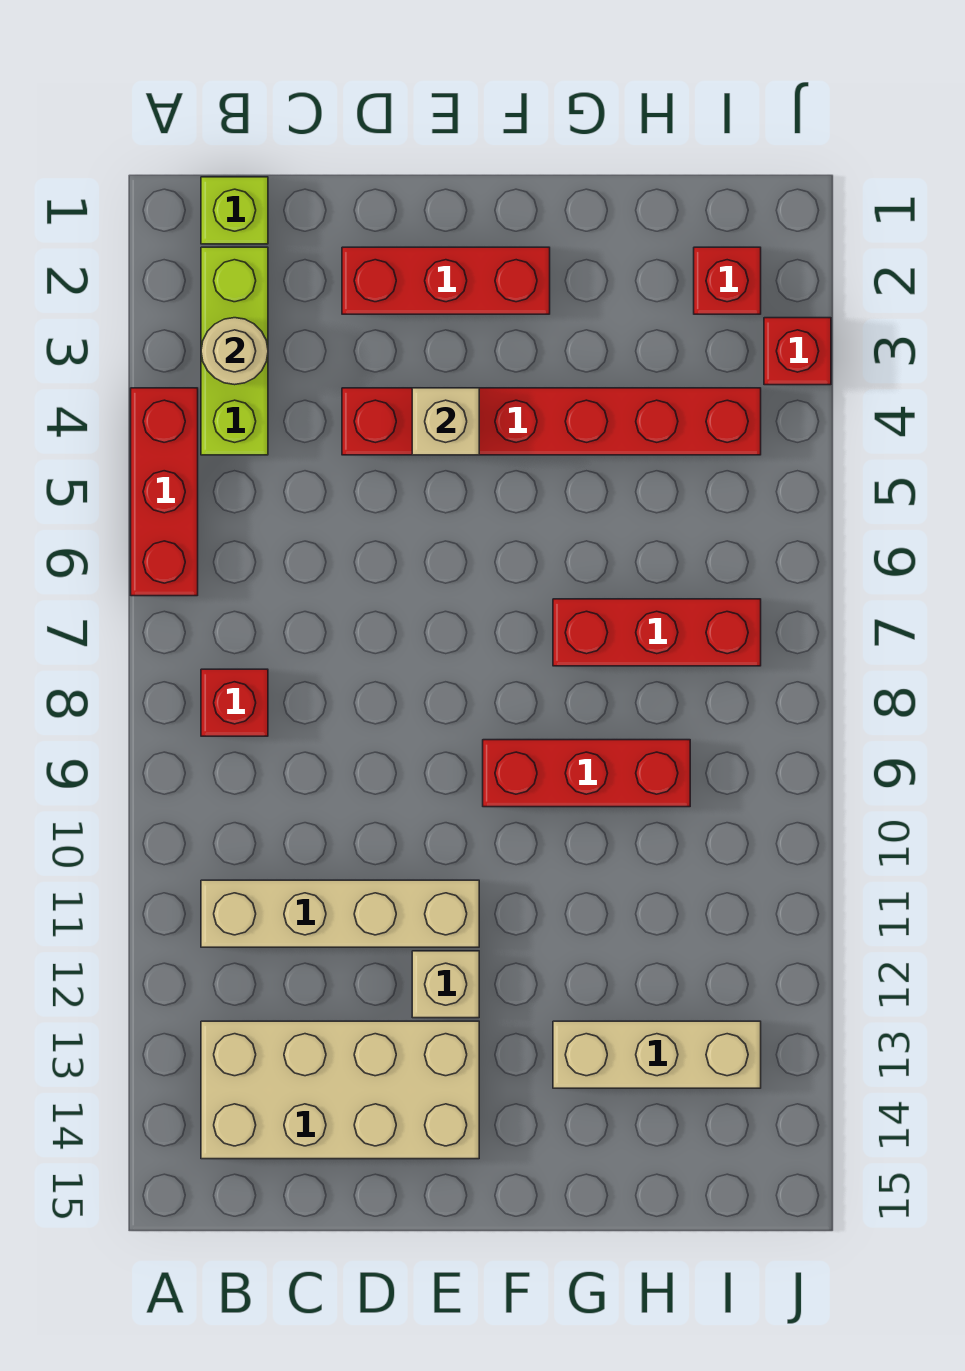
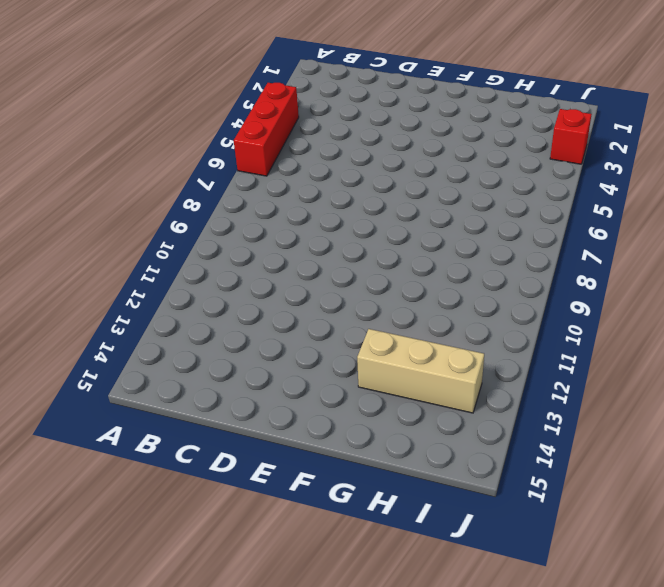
none -> lime 1x1 brick [201,177,268,244]
none -> lime 1x3 brick [201,247,268,455]
none -> red 1x1 brick [201,669,268,736]

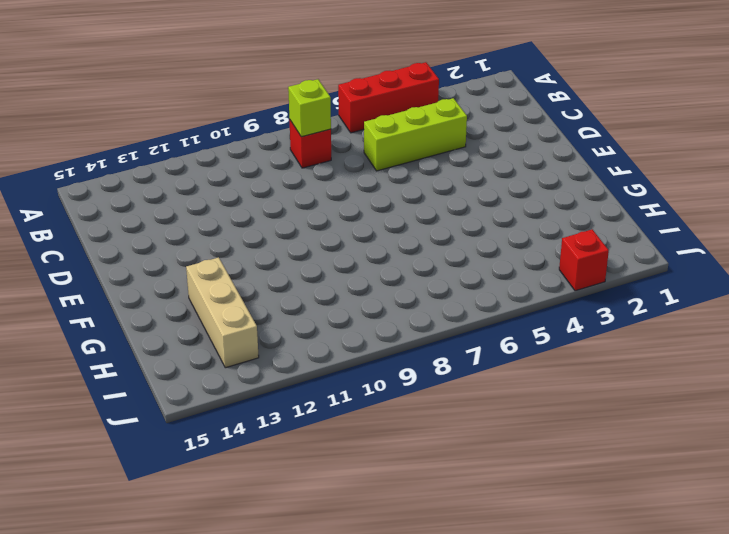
lime 1x1 brick [288,79,331,137] -> lime 1x1 brick moved to [201,177,268,244]
lime 1x3 brick [364,98,467,171] -> lime 1x3 brick moved to [201,247,268,455]
none -> tan 1x4 brick [201,880,479,947]
none -> tan 2x4 brick [201,1021,479,1159]
none -> red 1x3 brick [342,247,550,314]

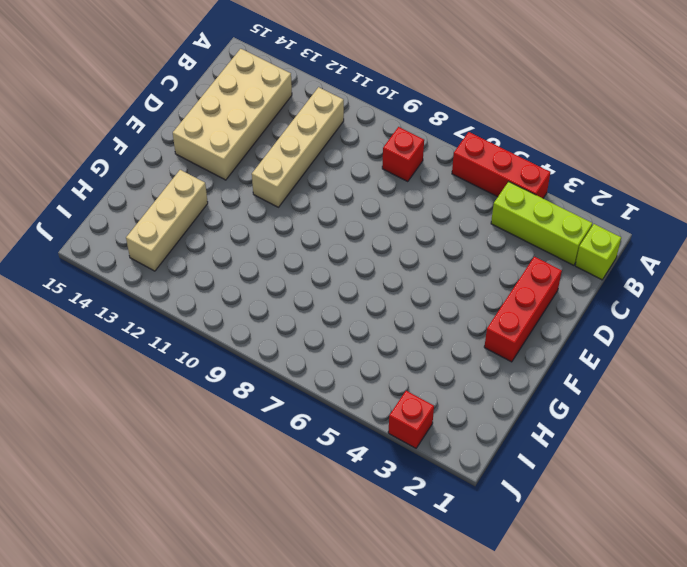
none -> red 1x6 brick [342,388,761,455]
none -> tan 1x1 brick [412,951,479,1018]
none -> red 1x3 brick [483,740,690,807]

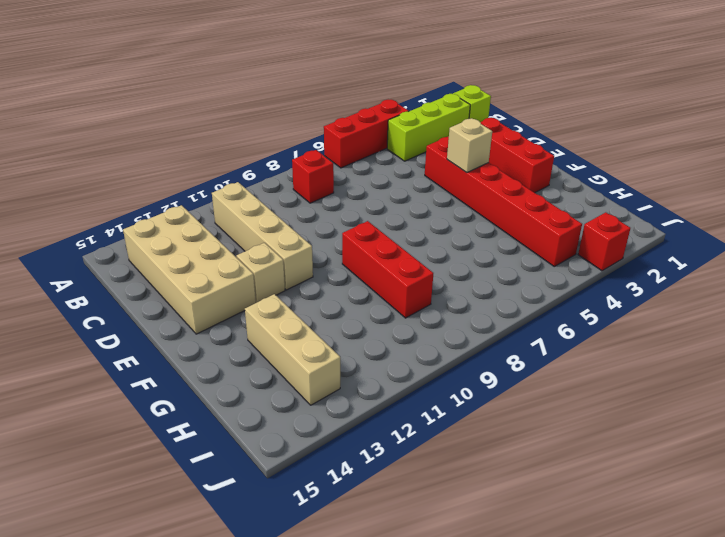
none -> red 1x3 brick [553,599,761,666]
none -> red 1x1 brick [694,247,761,314]
none -> tan 1x1 round brick [201,318,268,385]

